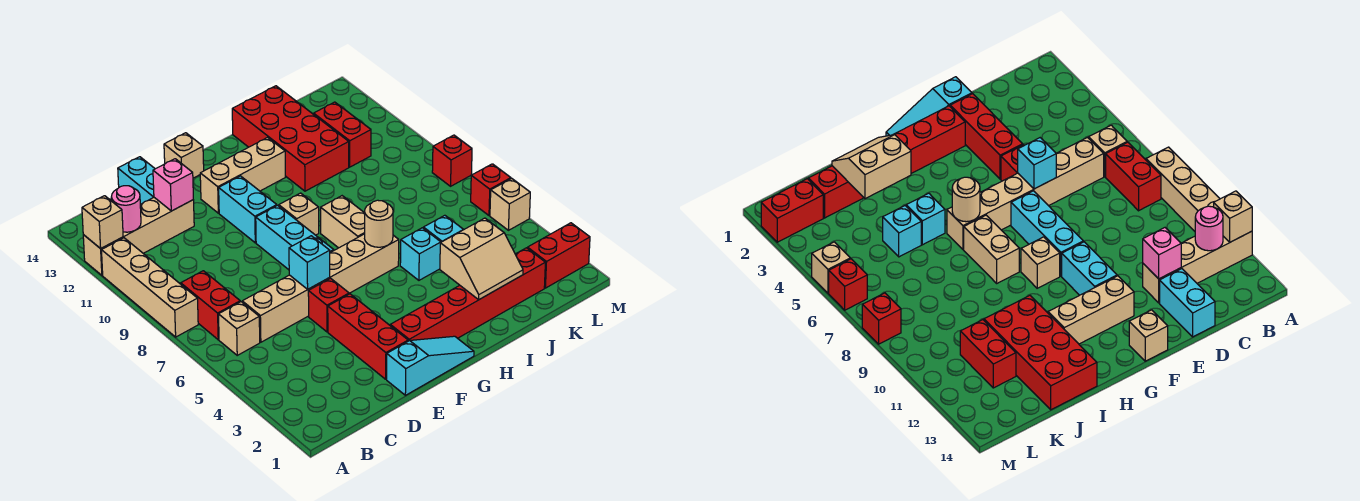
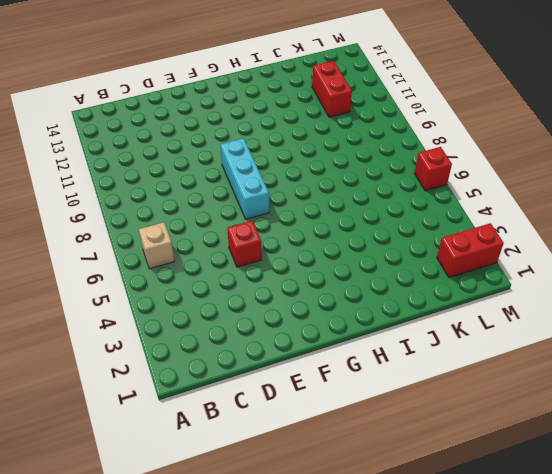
none -> tan 1x4 brick [102,238,198,337]
none -> tan 1x4 brick [83,198,194,275]
none -> red 1x2 brick [181,271,240,340]
none -> tan 1x6 brick [242,234,399,342]

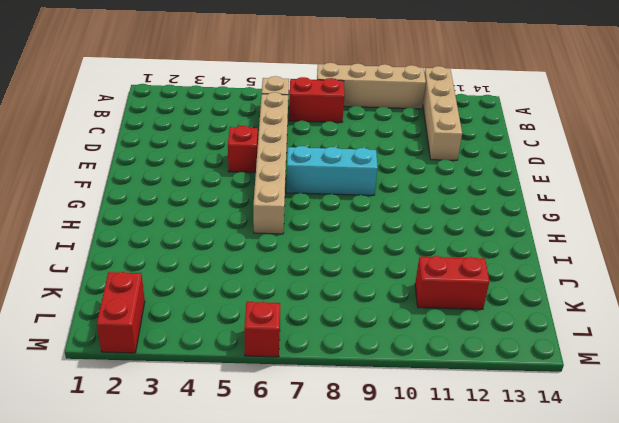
none -> cyan 1x2 brick [118,157,155,204]
none -> cyan 1x3 slope [387,336,474,395]
none -> red 1x3 brick [328,294,408,379]
none -> red 1x6 brick [390,248,545,341]

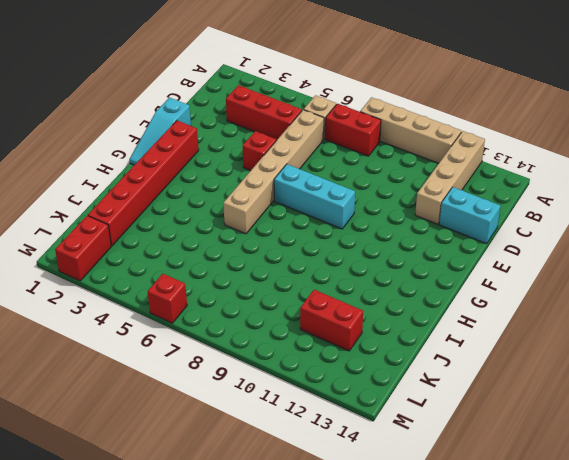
red 1x3 brick [226,85,302,140] -> red 1x3 brick moved to [328,294,408,379]
none -> cyan 1x2 brick [219,176,277,243]
none -> tan 1x3 brick [200,138,285,213]
none -> tan 1x1 brick [164,133,204,178]
none -> tan 1x1 brick [279,193,319,235]

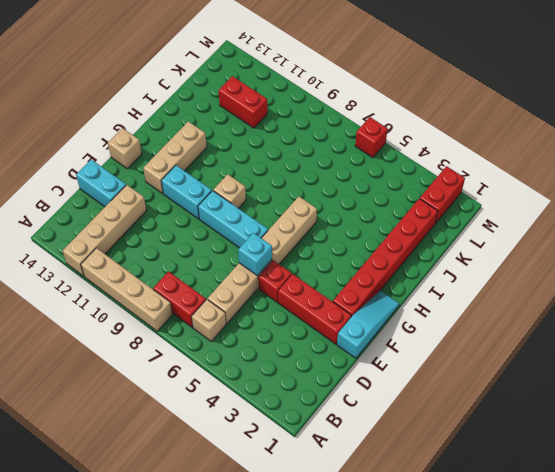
none -> tan 1x2 brick [321,196,365,248]
none -> cyan 1x1 brick [400,228,441,280]
none -> red 2x4 brick [232,86,349,191]
none -> cyan 1x1 brick [423,215,464,242]

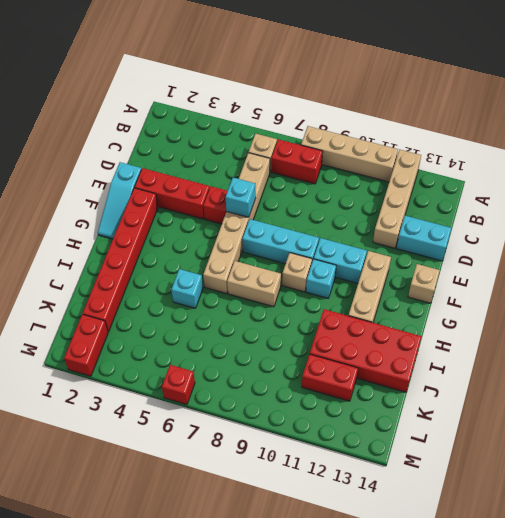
cyan 1x1 brick [306,259,336,298] -> cyan 1x1 brick moved to [423,215,464,242]
none -> tan 1x1 brick [490,178,530,230]
none -> red 1x1 brick [432,135,472,186]
none -> tan 1x1 brick [82,196,123,249]
none -> pink 1x1 round brick [112,186,141,232]

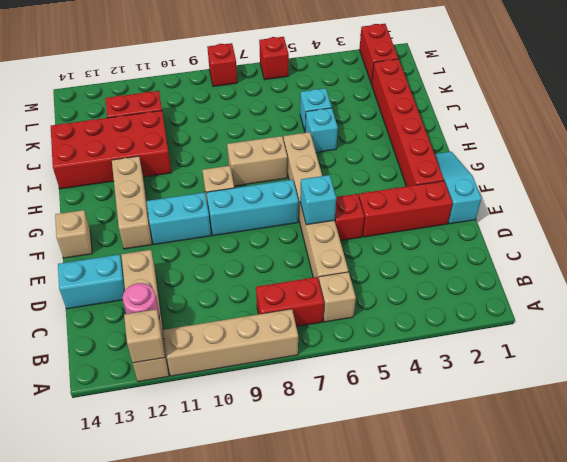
none -> tan 1x1 brick [490,178,530,230]
none -> pink 1x1 brick [153,159,193,211]
none -> tan 1x1 round brick [365,200,393,247]
none -> tan 2x2 slope [440,218,523,300]

